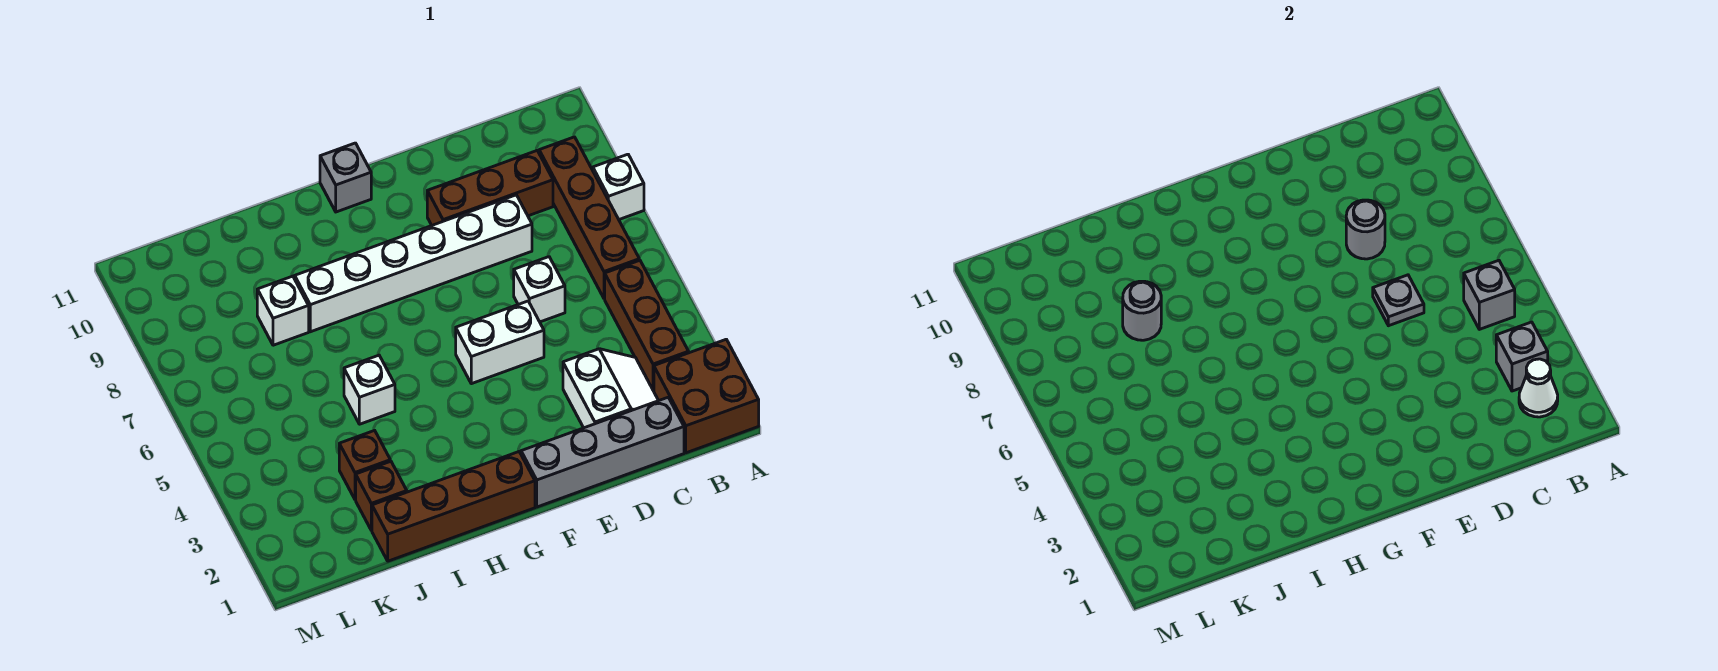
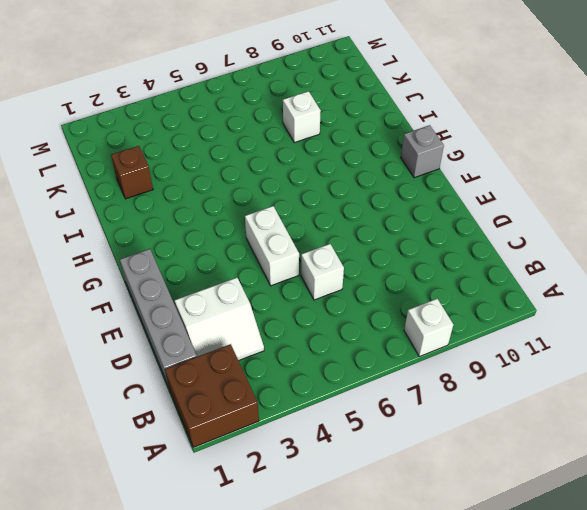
none -> brown 1x3 brick [605,260,689,391]
none -> brown 1x4 brick [539,137,639,299]
none -> brown 1x3 brick [427,150,553,225]

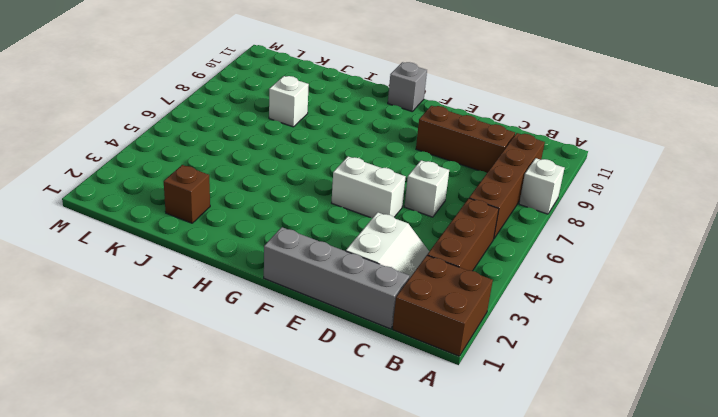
none -> white 1x6 brick [295,195,532,332]
none -> brown 1x4 brick [372,452,535,561]
none -> white 1x1 brick [344,355,395,424]

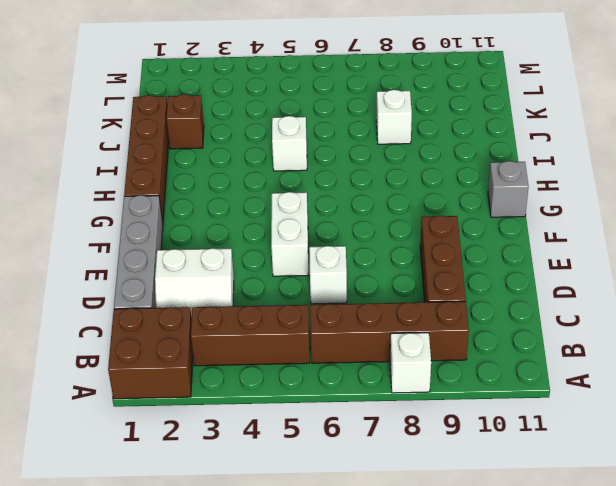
none -> white 1x6 brick [295,195,532,332]
none -> brown 1x1 brick [339,430,390,500]
none -> white 1x1 cone [1519,359,1558,417]

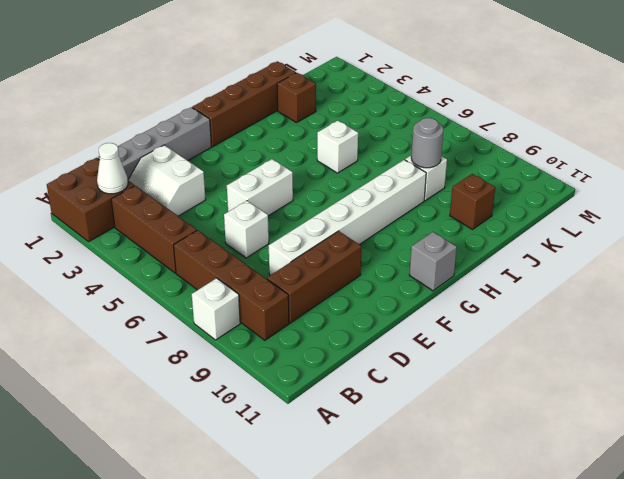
brown 1x1 brick [450,174,495,229] -> brown 1x1 brick moved to [339,430,390,500]
none -> grey 1x1 brick [1496,322,1548,391]
none -> grey 1x1 brick [1464,260,1515,329]
none -> grey 1x1 plate [1373,275,1424,326]

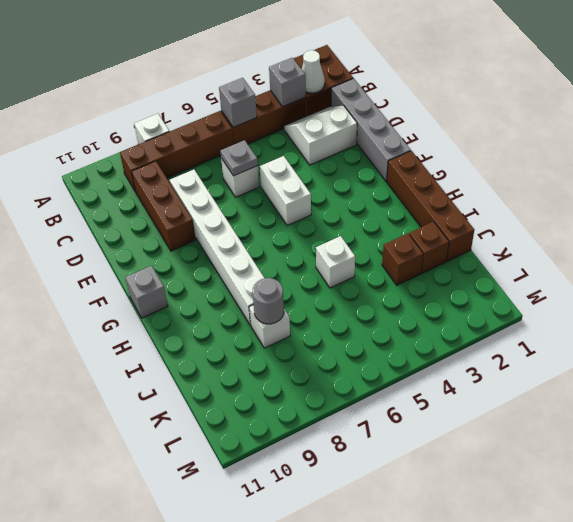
none -> grey 1x1 round brick [1346,200,1385,259]

